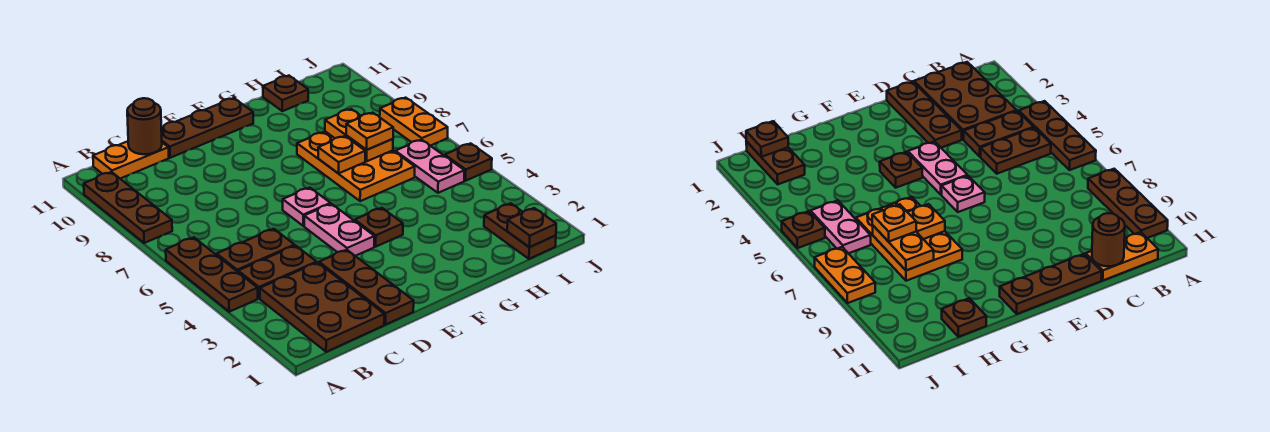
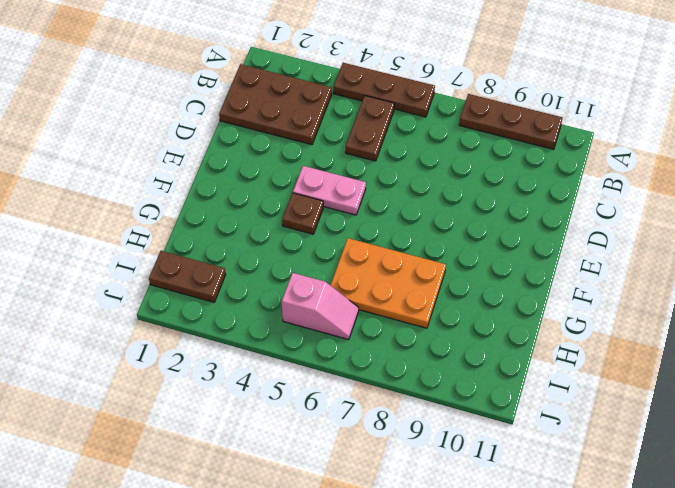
pink 1x2 slope [282,273,359,340] -> pink 1x2 plate [395,140,465,193]
none -> brown 1x2 plate [238,246,317,298]
none -> orange 1x2 plate [93,141,169,179]
none -> brown 1x3 plate [319,250,414,325]

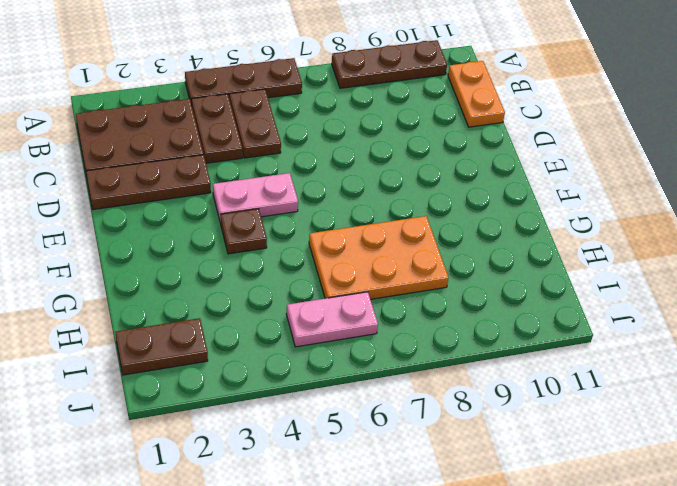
none -> brown 1x3 plate [161,98,253,158]
none -> pink 1x1 plate [283,188,330,226]
none -> brown 1x1 plate [263,76,308,111]

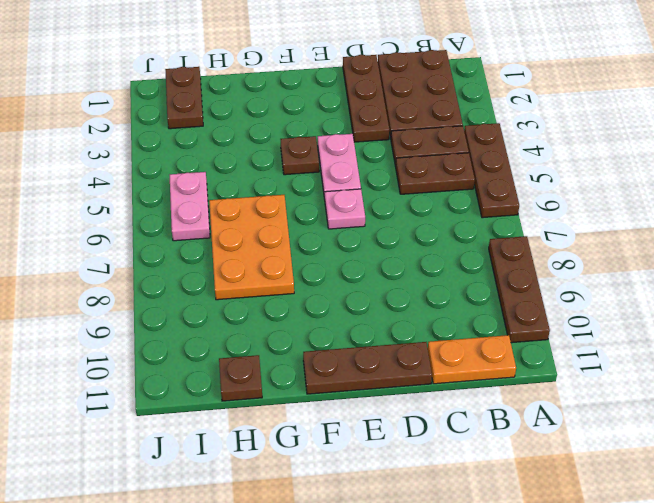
none -> brown 1x1 plate [445,143,492,181]
none -> orange 1x2 plate [380,98,448,146]
none -> brown 1x1 round brick [127,98,162,154]

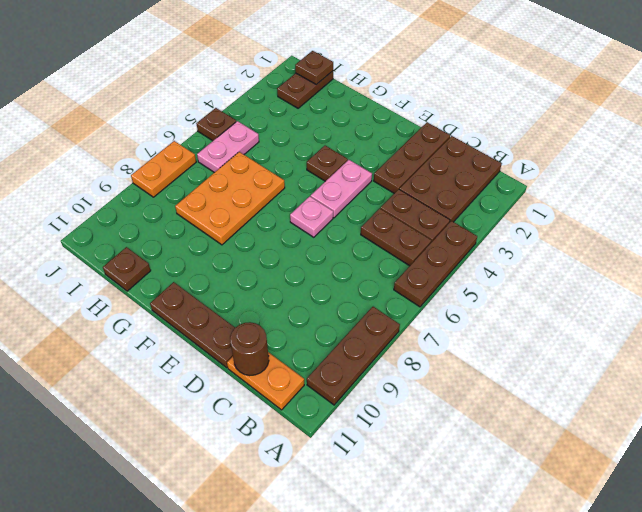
none -> orange 1x1 plate [318,136,365,173]
none -> orange 1x2 plate [325,109,393,161]
none -> orange 1x1 plate [346,113,393,150]

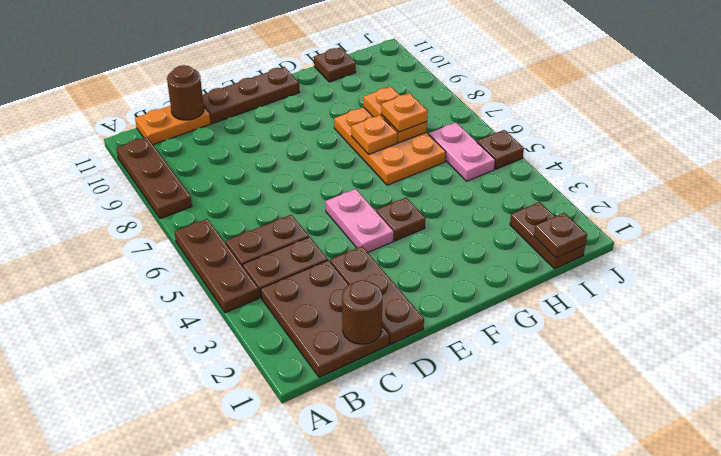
brown 1x1 round brick [342,280,382,344] -> none
none -> pink 1x1 plate [283,188,330,226]
none -> orange 1x2 plate [380,98,448,146]

